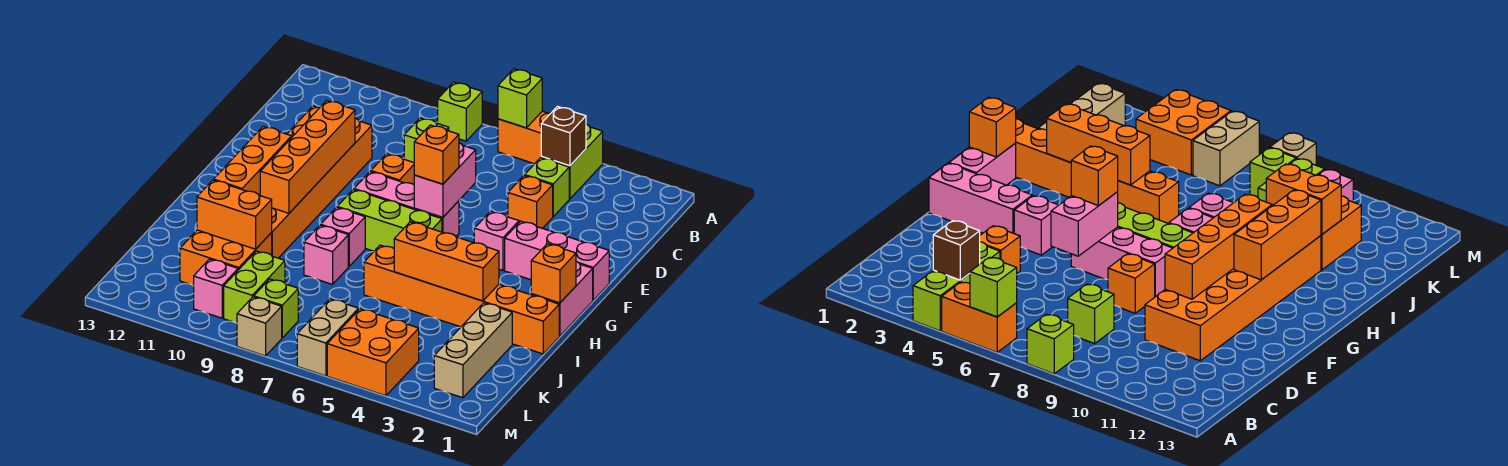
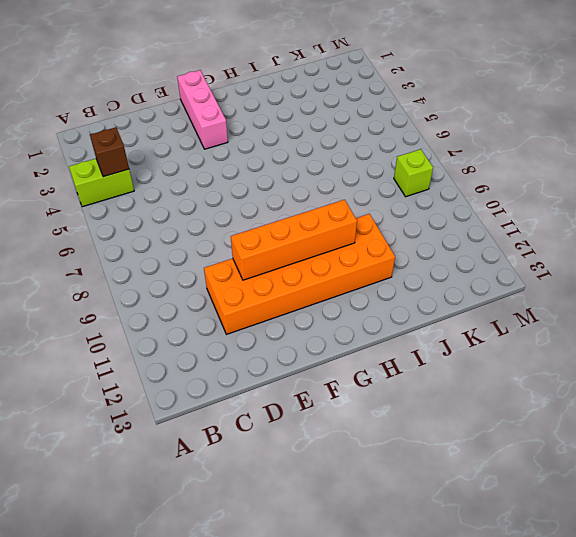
none -> orange 1x2 brick [498,111,551,164]
none -> lime 1x1 brick [438,82,482,141]
none -> lime 1x1 brick [525,158,569,217]
none -> lime 1x1 brick [404,118,449,162]

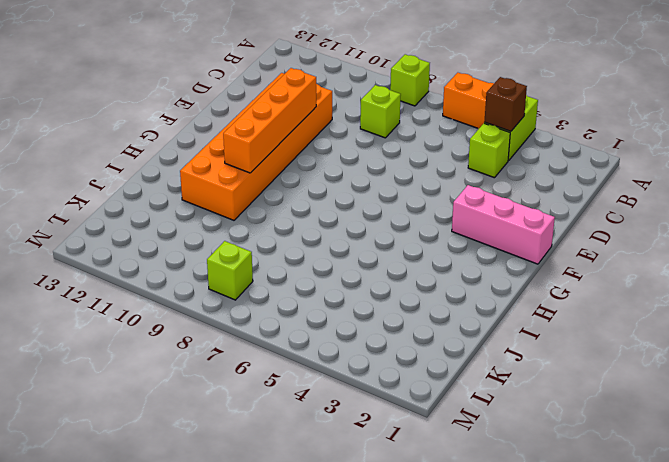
none -> orange 1x1 brick [508,176,553,228]
none -> orange 1x1 brick [371,154,414,185]
none -> pink 1x1 brick [474,211,519,270]
none -> pink 1x3 brick [354,172,459,236]

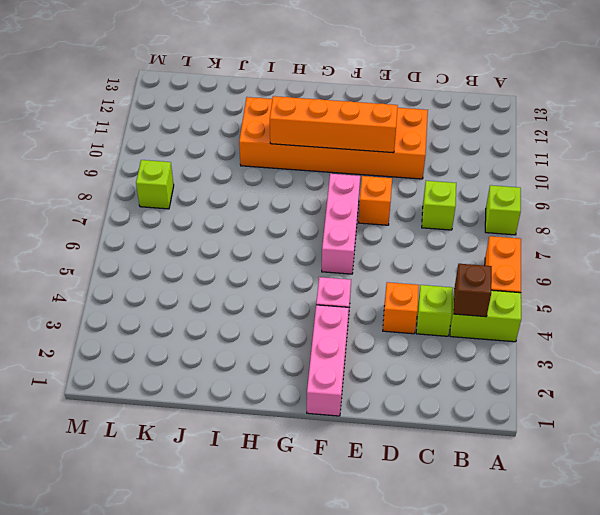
none -> pink 1x2 brick [531,262,593,336]
none -> lime 1x3 brick [337,189,442,251]
none -> pink 1x1 brick [321,207,365,266]
none -> orange 1x6 brick [364,245,559,354]

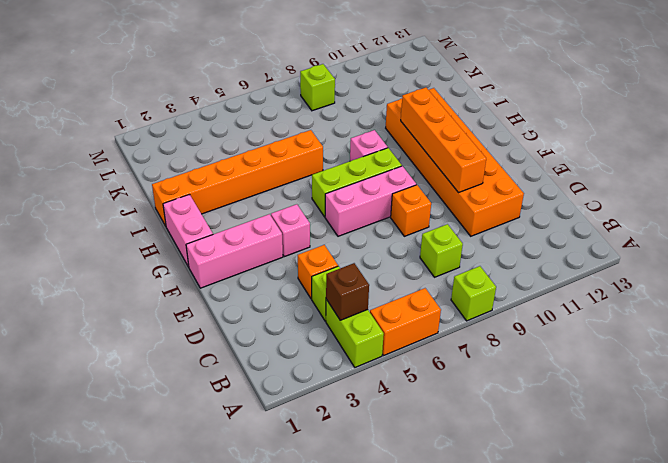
none -> pink 1x1 brick [304,225,348,284]
none -> tan 1x3 brick [434,303,512,398]
none -> orange 2x2 brick [180,230,272,285]
none -> lime 1x2 brick [224,251,285,323]

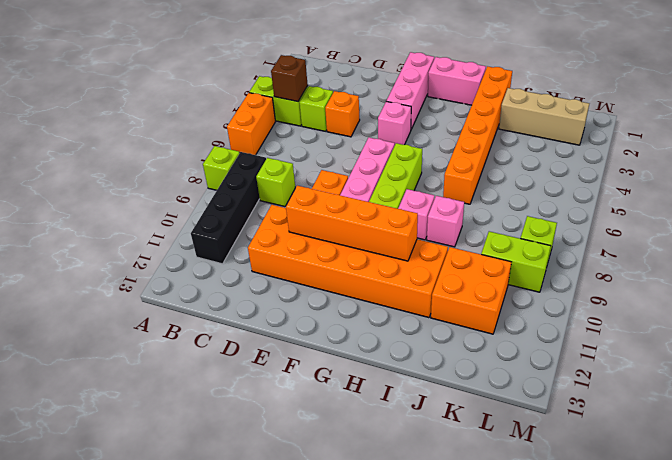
black 1x4 brick [191,152,266,264] -> none
none -> orange 2x2 brick [327,309,419,396]
none -> tan 1x2 brick [297,299,359,376]
none -> pink 1x1 brick [194,259,238,318]
none -> tan 1x1 brick [237,297,282,356]

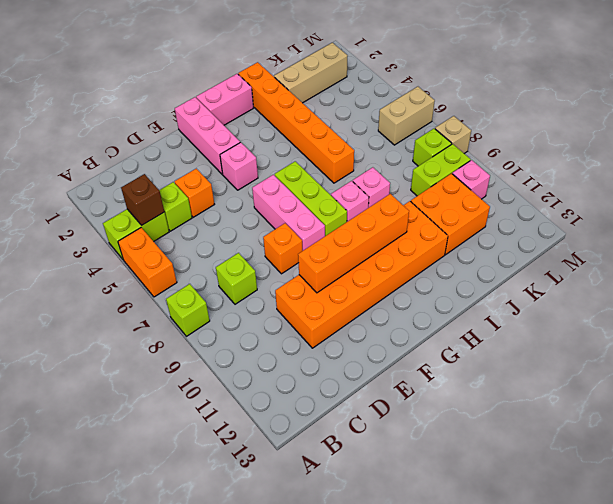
none -> orange 2x2 brick [327,309,419,396]
none -> lime 1x1 brick [498,69,542,128]
none -> pink 1x2 brick [414,143,476,217]
none -> orange 1x3 brick [214,126,292,195]

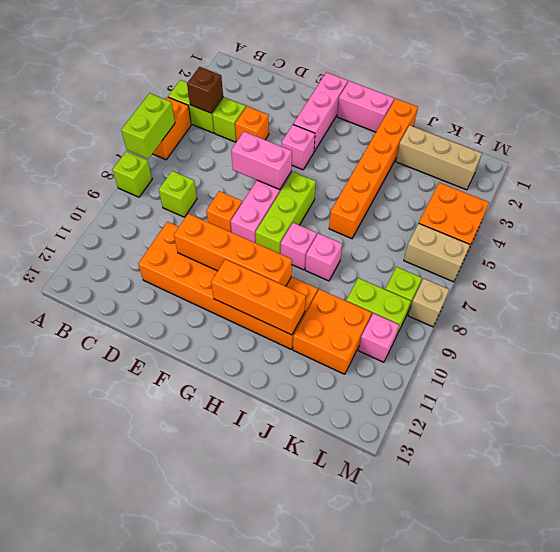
lime 1x2 brick [121,93,175,159] -> lime 1x1 brick [498,69,542,128]
none -> orange 1x1 brick [531,244,576,303]
none -> orange 1x3 brick [394,222,499,301]
none -> orange 1x2 brick [197,180,272,249]
none -> orange 1x1 brick [414,125,459,184]

